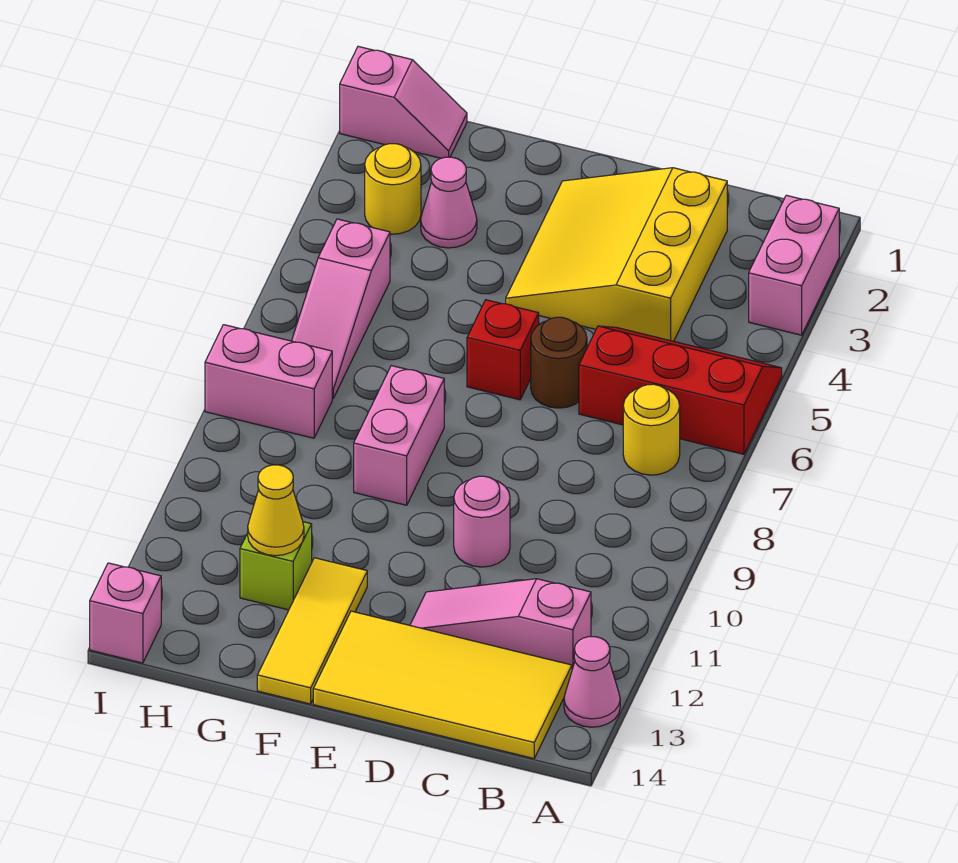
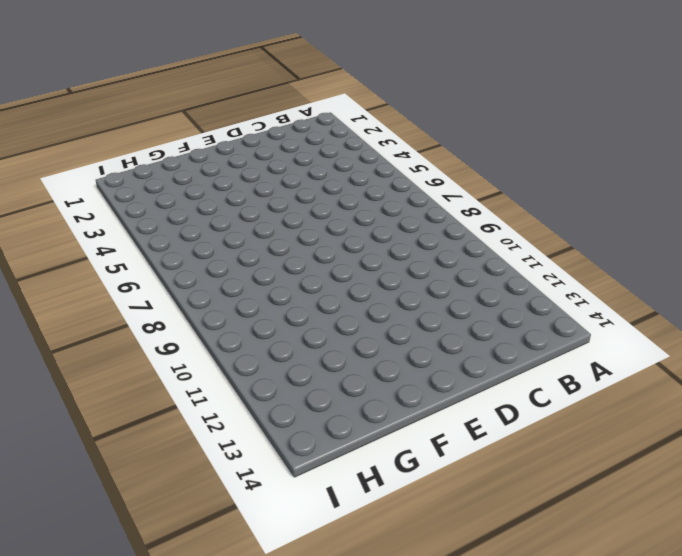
none -> pink 1x2 brick [749,195,839,335]
none -> red 2x3 slope [579,326,782,454]
none -> pink 1x1 cone [564,637,620,727]

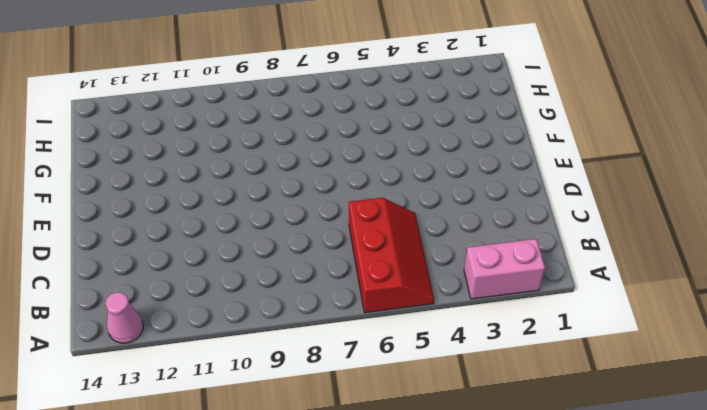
none -> yellow 1x1 round brick [623,384,680,475]
none -> pink 1x3 slope [410,579,591,669]
none -> yellow 2x4 tile [313,611,572,759]

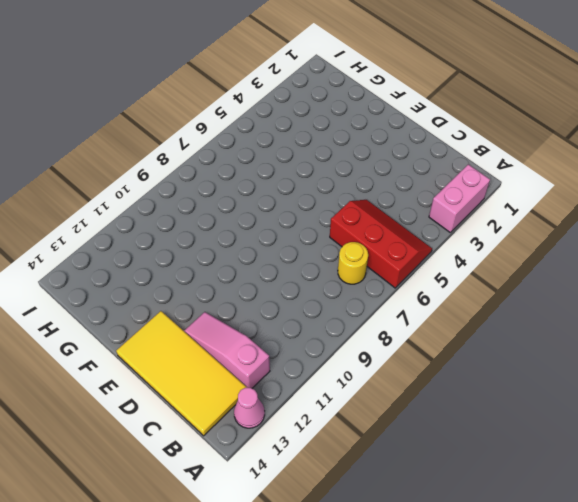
none -> yellow 3x3 slope [506,168,727,341]
none -> brown 1x1 round brick [531,317,587,408]
none -> pink 1x1 round brick [454,476,510,567]

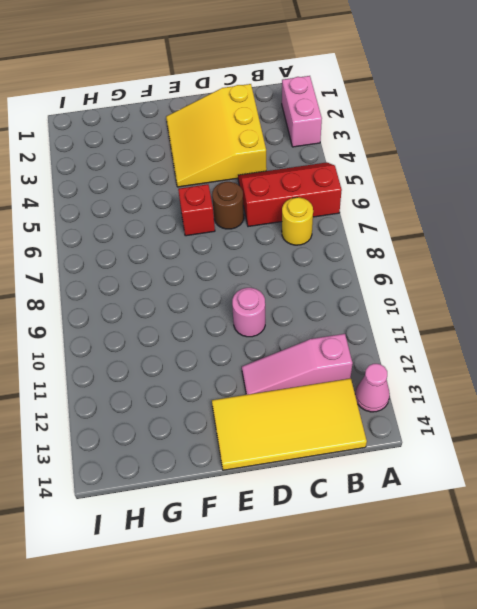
none -> pink 1x2 brick [354,366,444,505]
none -> yellow 1x3 tile [257,558,367,704]
none -> pink 1x1 cone [421,157,477,248]

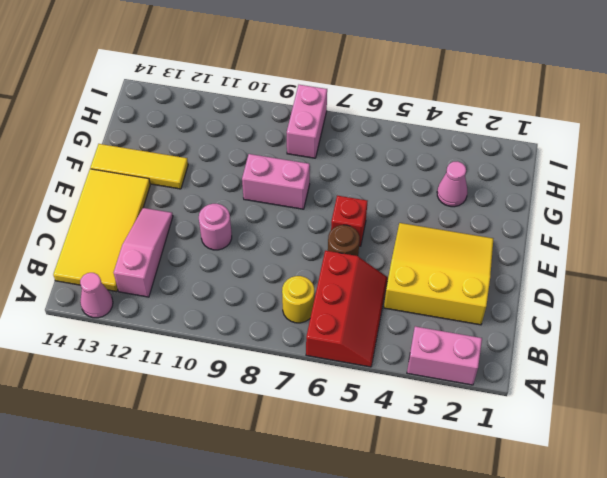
none -> lime 1x1 brick [240,522,312,610]
none -> pink 1x2 slope [340,46,467,158]
none -> yellow 1x1 round brick [365,144,421,234]

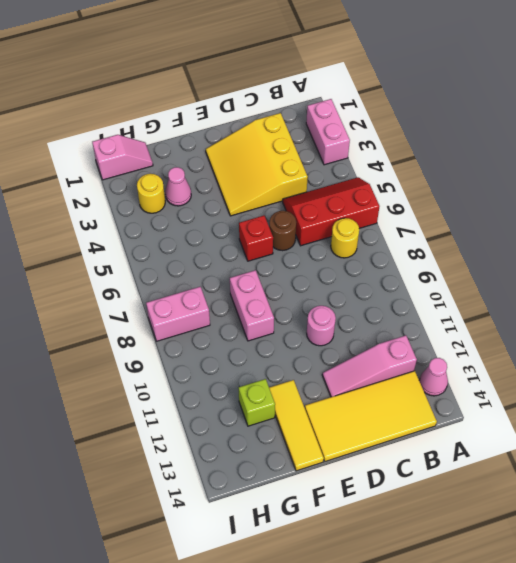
none -> pink 1x3 slope [292,219,390,398]
none -> pink 1x1 brick [90,563,161,663]
none -> yellow 1x1 cone [248,465,304,556]

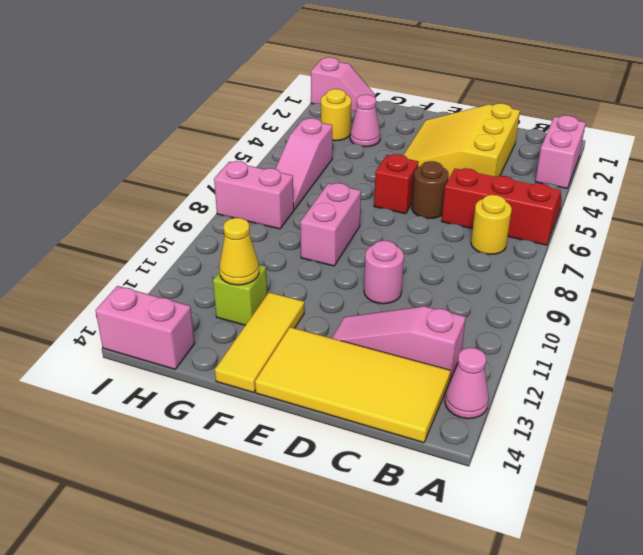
pink 1x2 brick [95,286,195,369] -> pink 1x1 brick [90,563,161,663]

